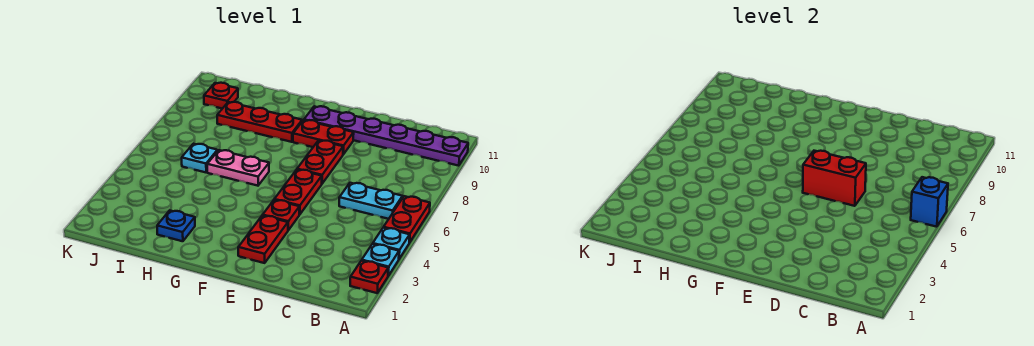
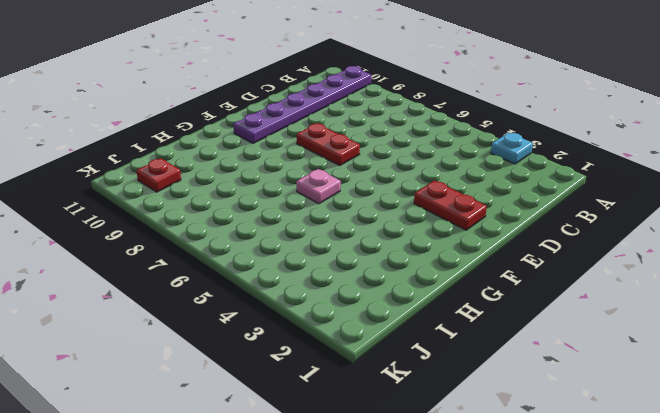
pink 1x1 plate [296,169,341,204] -> pink 1x2 plate [207,150,269,186]
none -> red 1x1 plate [350,261,388,293]
none -> cyan 1x1 plate [373,228,410,259]
none -> red 1x2 plate [384,196,430,243]

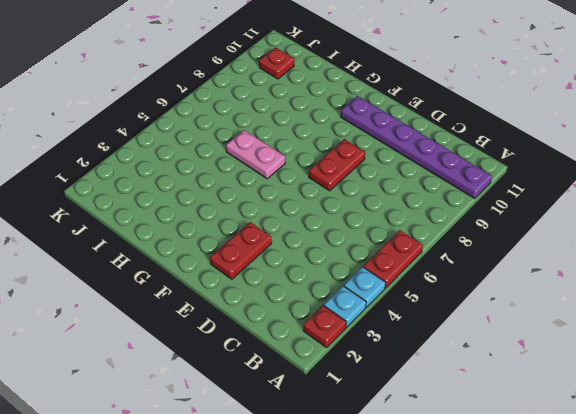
none -> cyan 1x2 plate [339,183,403,219]
none -> red 1x1 plate [263,200,299,230]
none -> red 1x2 plate [274,170,322,215]

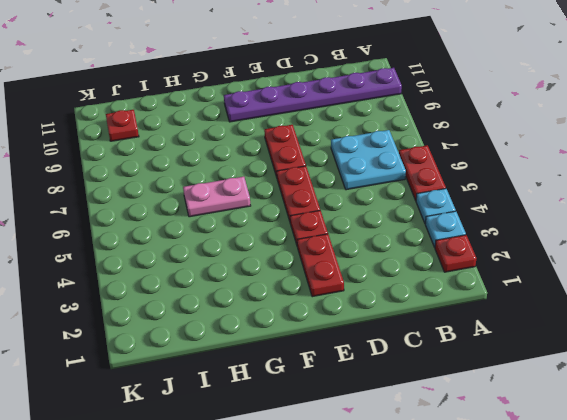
cyan 2x2 plate [331,130,406,190] -> cyan 1x2 plate [339,183,403,219]
none -> red 1x2 plate [293,120,354,154]
none -> red 1x3 plate [217,102,302,142]
none -> blue 1x1 plate [157,210,195,241]

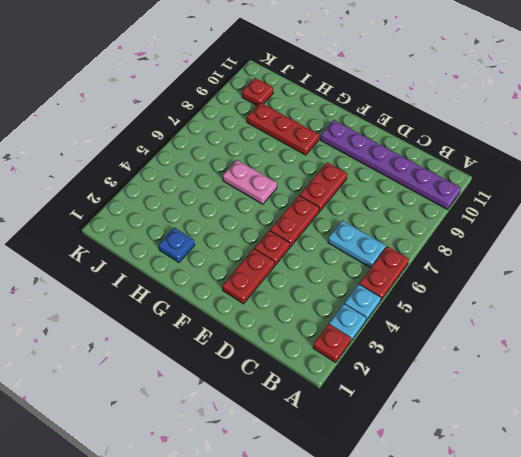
none -> red 1x2 plate [293,120,354,154]
none -> cyan 1x1 plate [182,144,217,172]
none -> blue 1x1 brick [911,177,948,227]

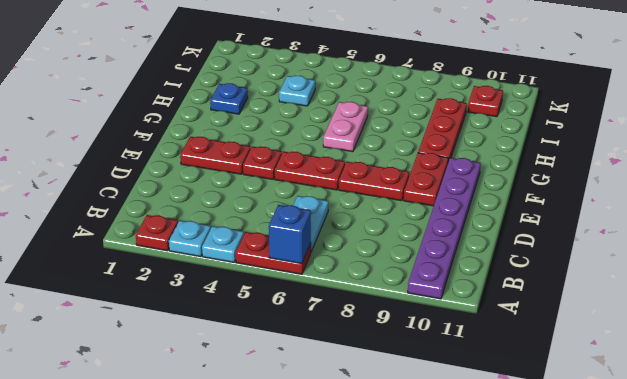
cyan 1x1 plate [279,76,315,106] -> cyan 1x1 plate moved to [182,144,217,172]
none -> red 1x2 brick [803,151,866,206]

